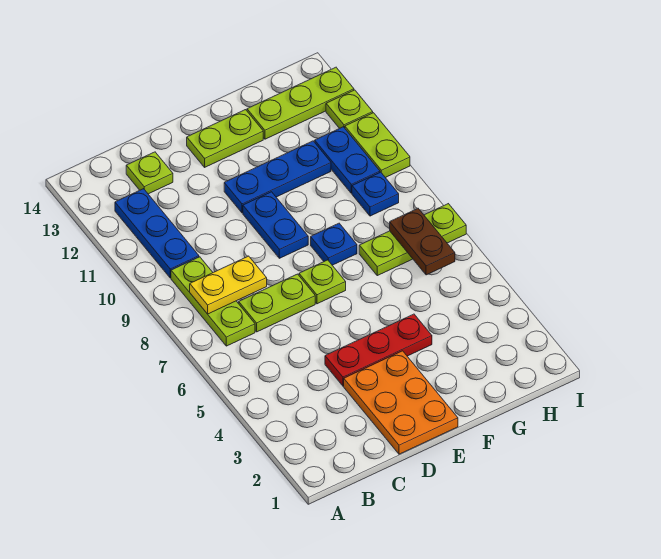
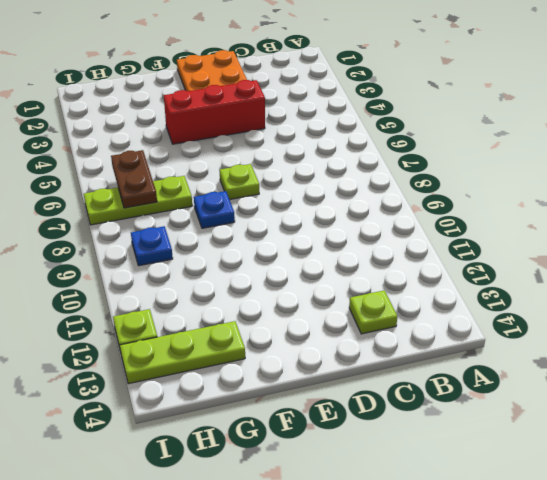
red 1x3 brick [164,80,265,144] -> red 1x3 plate [325,314,432,386]
none -> lime 1x3 plate [171,257,255,346]
none -> blue 1x3 plate [115,189,199,278]
none -> lime 1x2 plate [239,274,315,332]

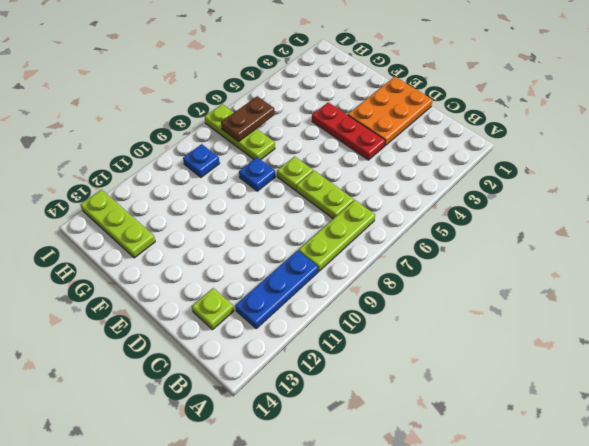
none -> blue 1x2 plate [243,192,308,258]
none -> blue 1x3 plate [224,141,331,213]
none -> lime 1x2 plate [187,110,263,167]

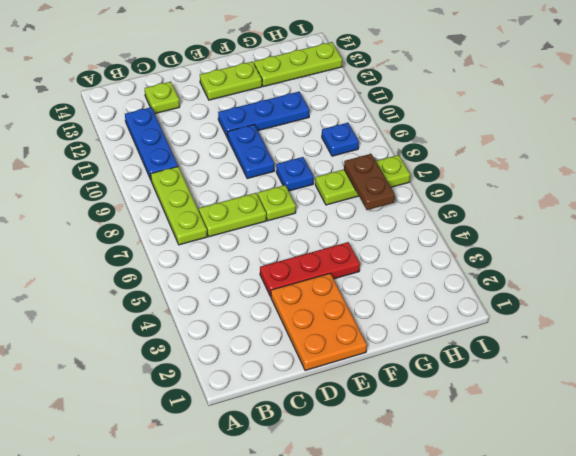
none -> blue 1x2 plate [315,127,380,193]
none -> lime 1x2 plate [345,113,410,178]
none -> lime 1x1 plate [326,90,373,128]

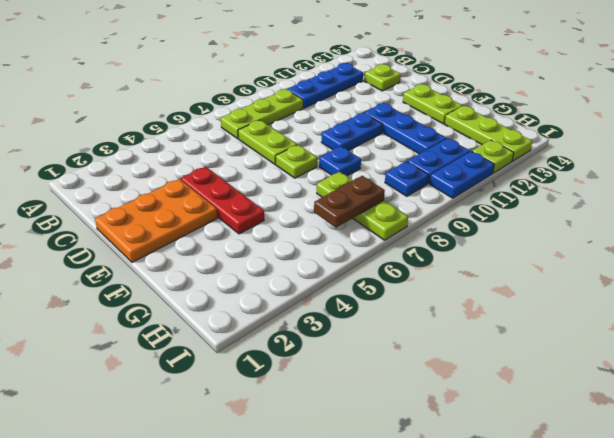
blue 1x2 plate [430,151,494,198] -> lime 1x2 plate [345,113,410,178]
none -> yellow 1x2 plate [190,256,267,314]

